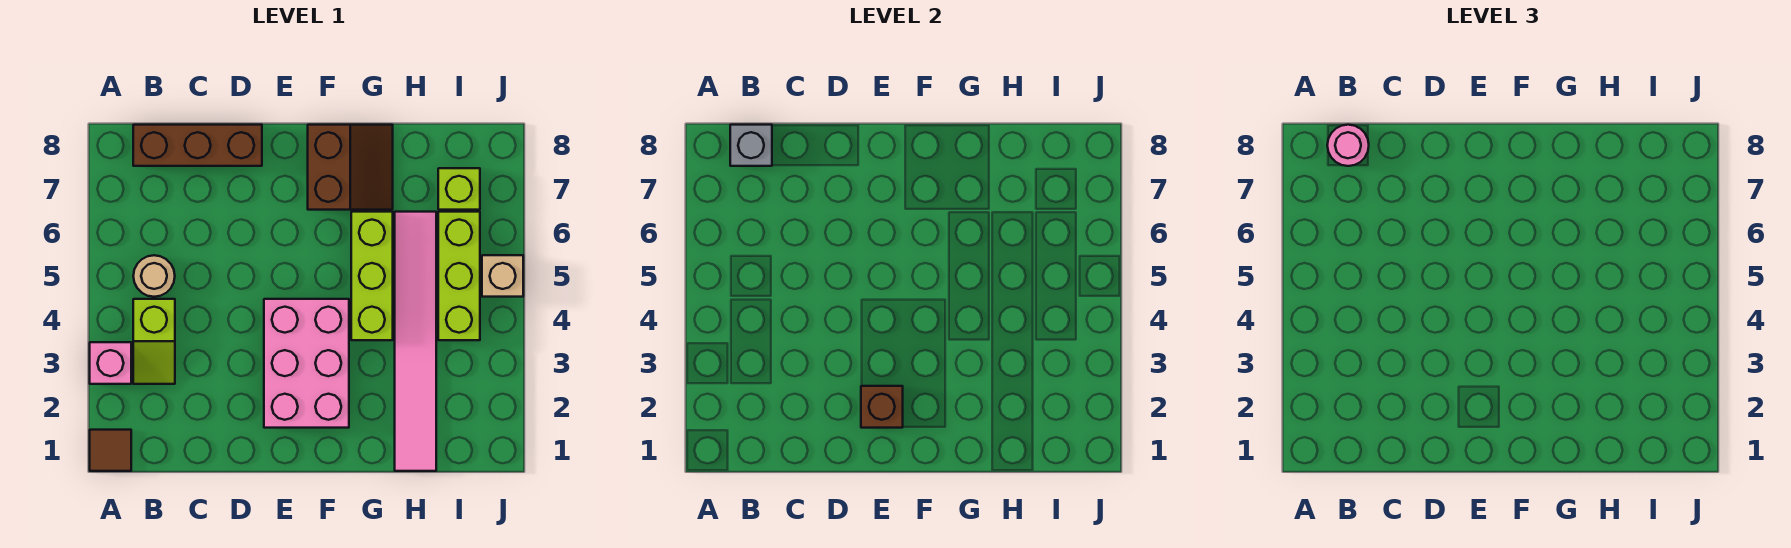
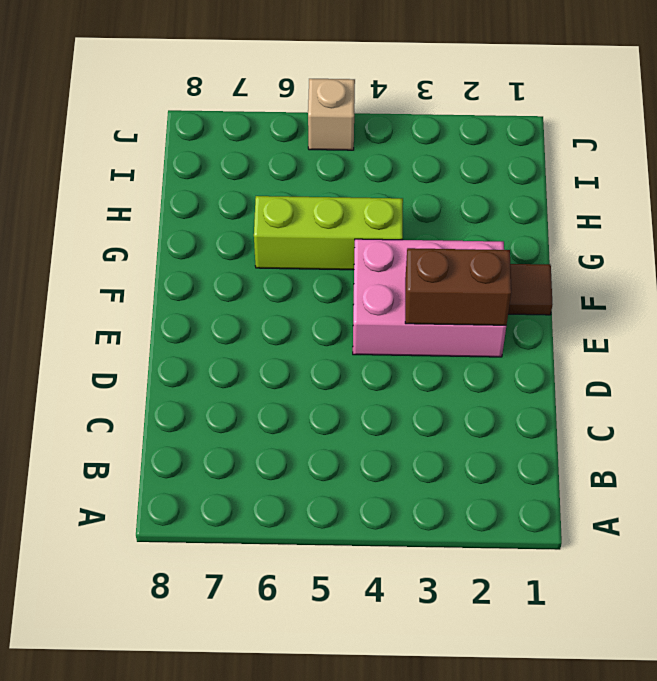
brown 1x2 brick [405,248,511,325] -> brown 1x1 brick [861,386,903,428]
brown 1x1 tile [508,264,553,315] -> brown 1x1 tile moved to [90,430,131,471]
none -> pink 1x1 brick [90,342,131,384]
none -> lime 1x2 slope [133,299,175,384]
none -> tan 1x1 round brick [133,255,175,297]

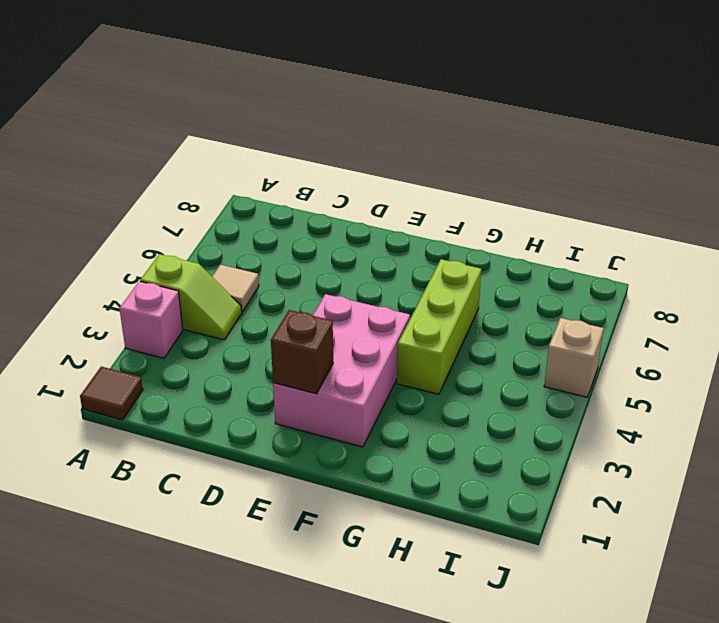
lime 1x2 slope [140,254,242,340] -> lime 1x2 slope turned to [133,299,175,384]
tan 1x1 tile [212,265,259,312] -> tan 1x1 round brick [133,255,175,297]
none -> brown 1x3 brick [133,125,262,166]
none -> brown 2x2 slope [308,125,393,210]
none -> pink 1x6 tile [395,212,436,471]

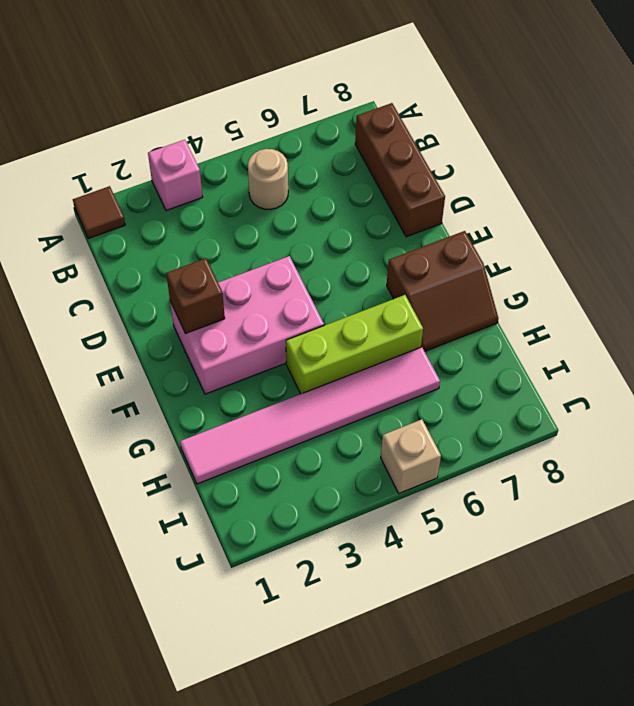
none -> lime 1x2 slope [133,299,175,384]
none -> lime 1x3 brick [438,212,480,340]
none -> lime 1x1 brick [438,168,480,210]

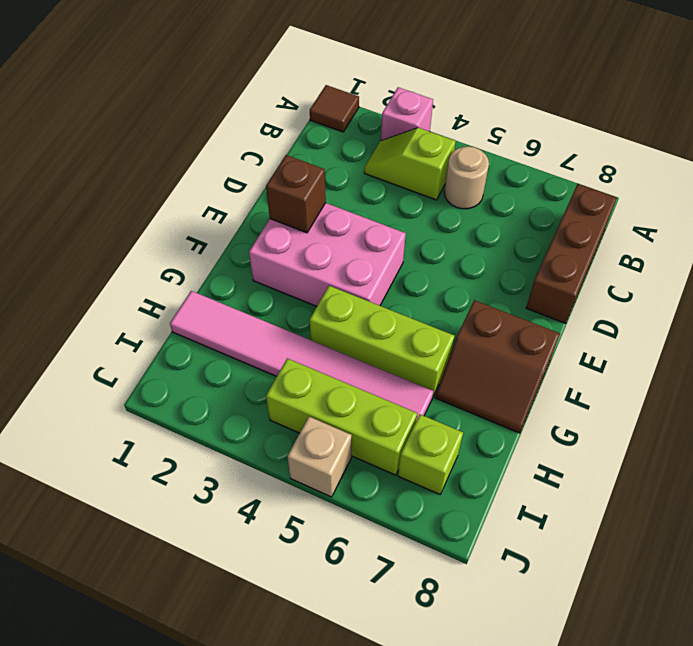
none -> grey 1x1 brick [730,125,772,166]
none -> pink 1x1 round brick [1327,125,1369,166]

